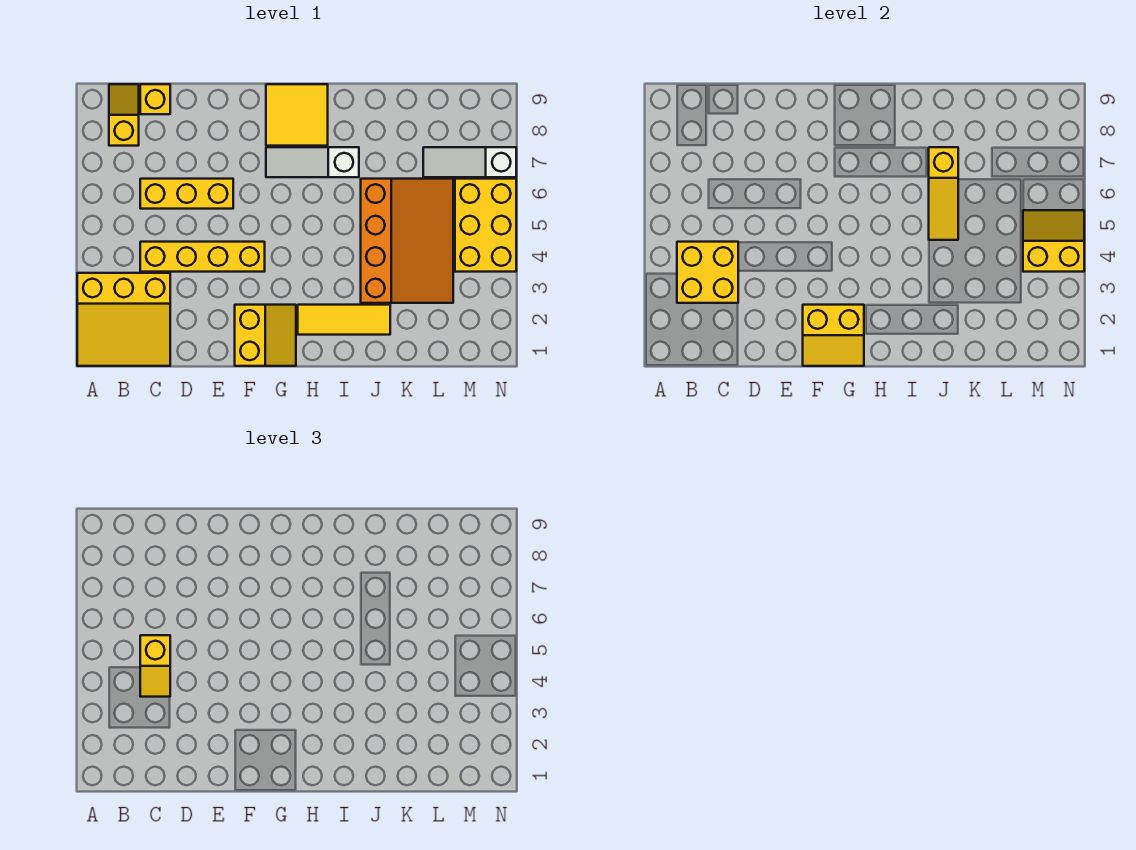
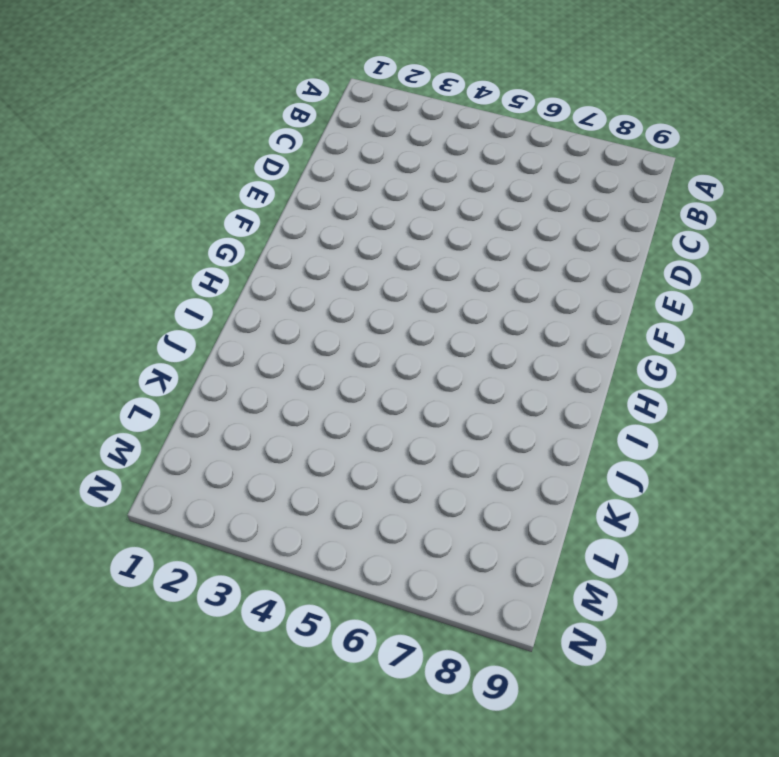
none -> yellow 3x3 slope [77,273,170,366]
none -> yellow 1x2 slope [109,84,139,146]
none -> yellow 1x4 brick [140,242,265,272]

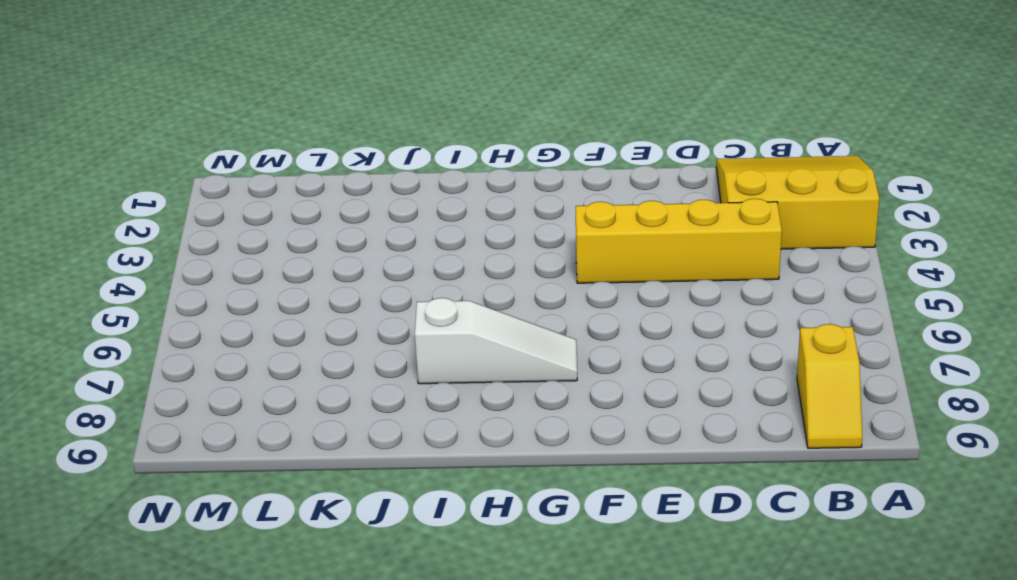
none -> yellow 1x3 brick [140,179,233,209]
none -> yellow 1x1 brick [140,84,170,114]
none -> yellow 2x2 slope [235,305,296,366]

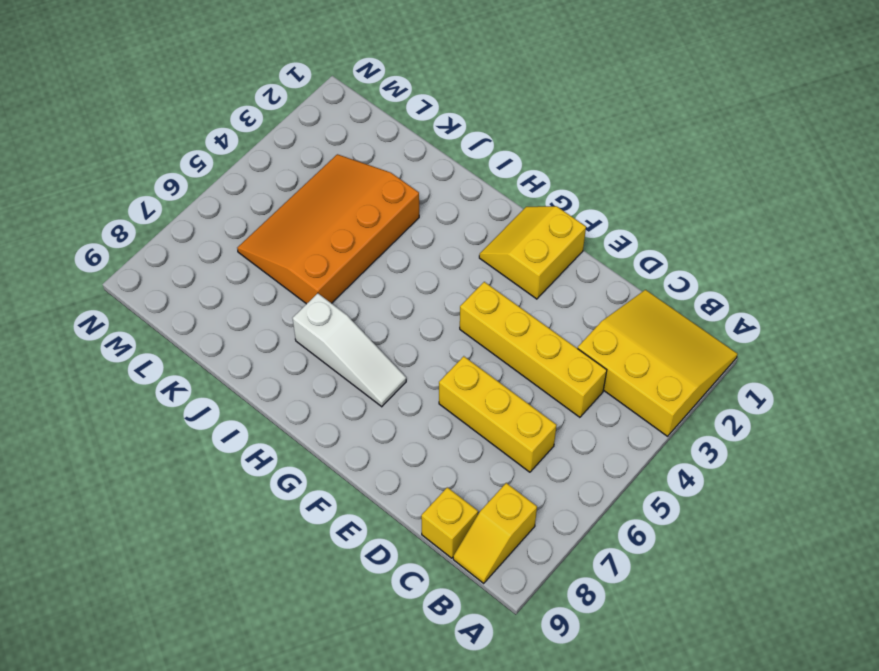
none -> yellow 2x2 tile [266,84,328,146]
none -> yellow 1x3 tile [298,305,390,335]
none -> white 1x3 slope [423,147,516,177]

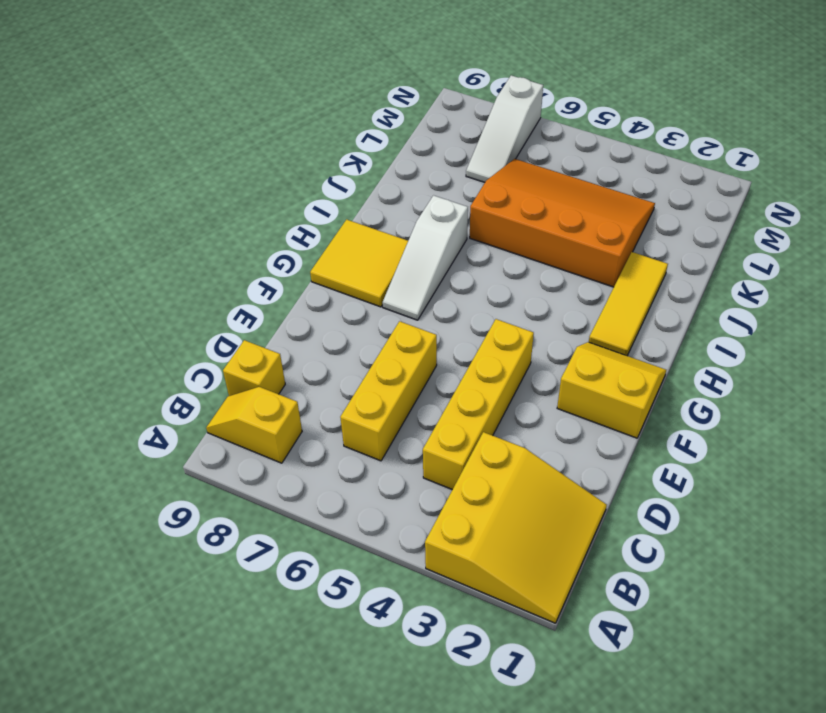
none -> yellow 2x3 brick [455,179,516,272]
none -> yellow 2x2 brick [677,242,738,303]
none -> yellow 2x2 slope [803,305,864,366]

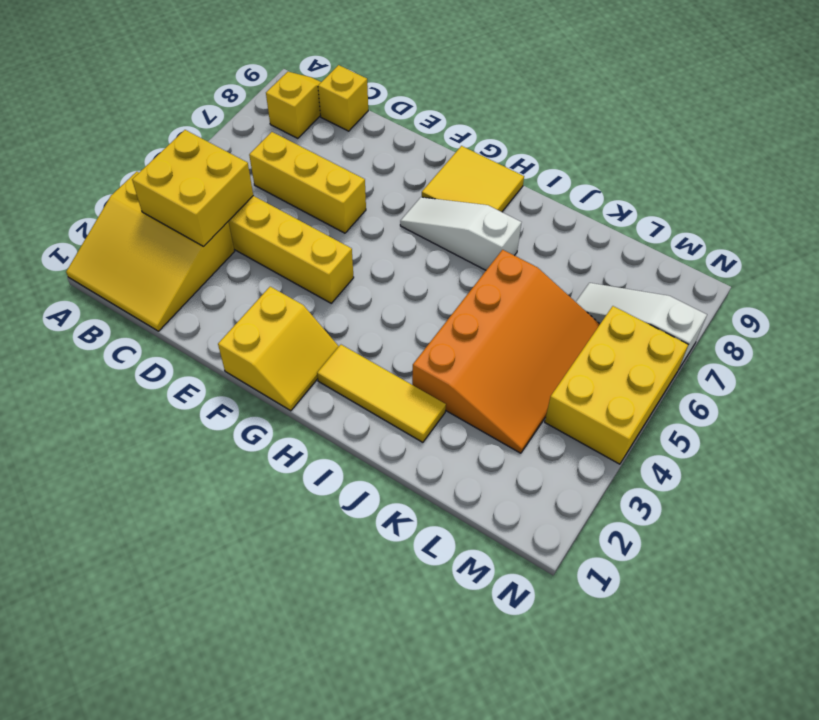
none -> yellow 2x2 slope [803,305,864,366]
none -> yellow 1x3 slope [929,147,958,240]
none -> yellow 2x2 slope [1023,210,1084,272]

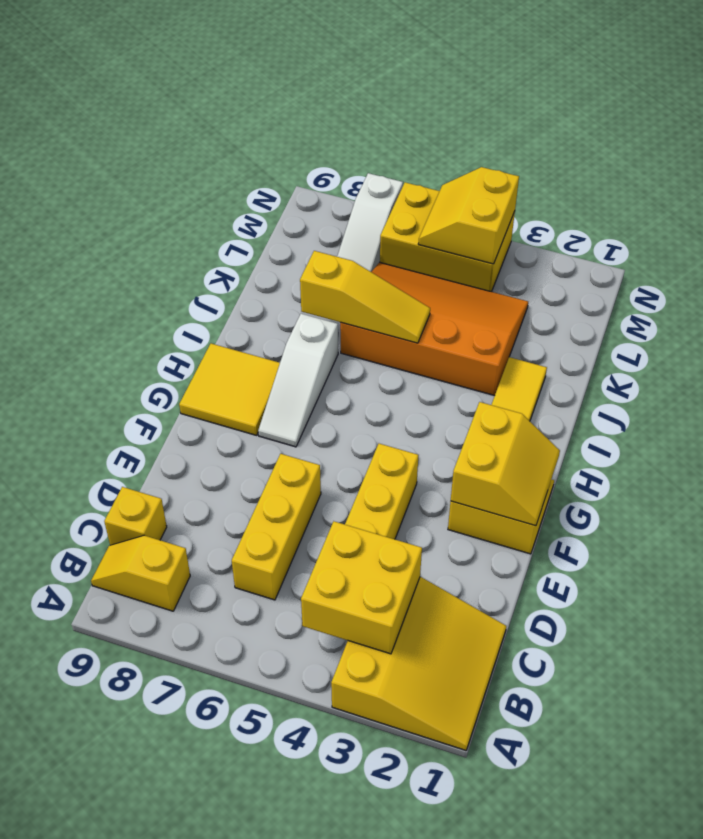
none -> yellow 1x2 slope [140,635,170,697]

